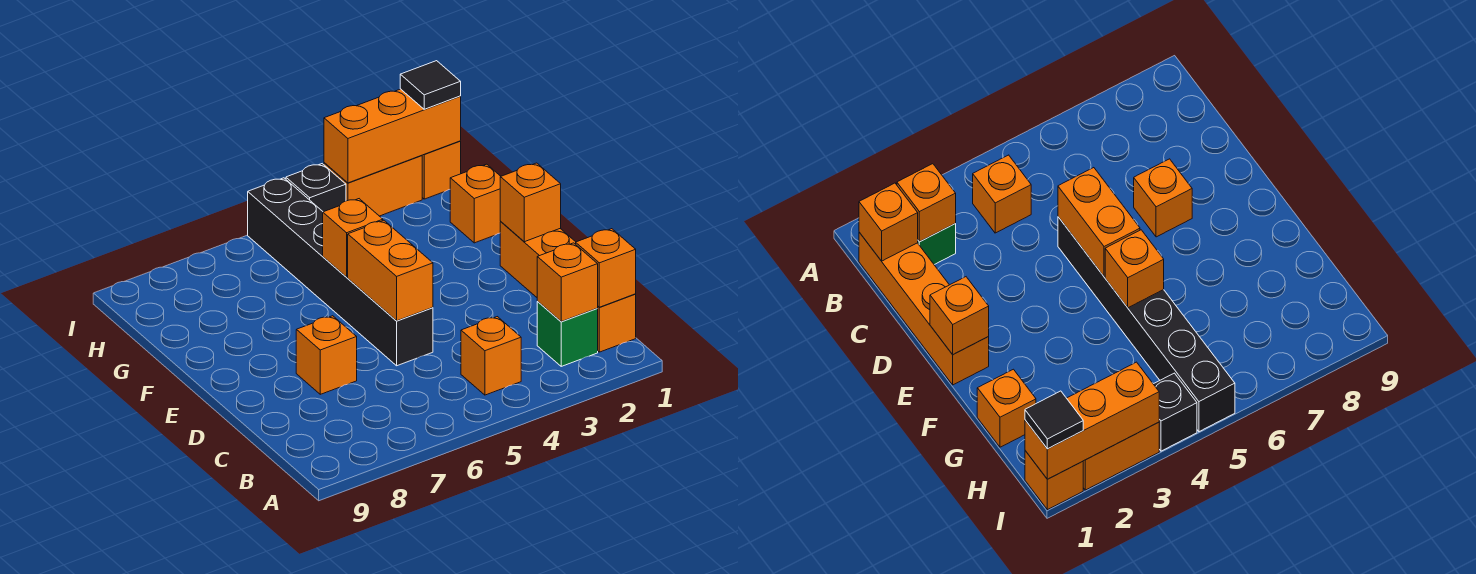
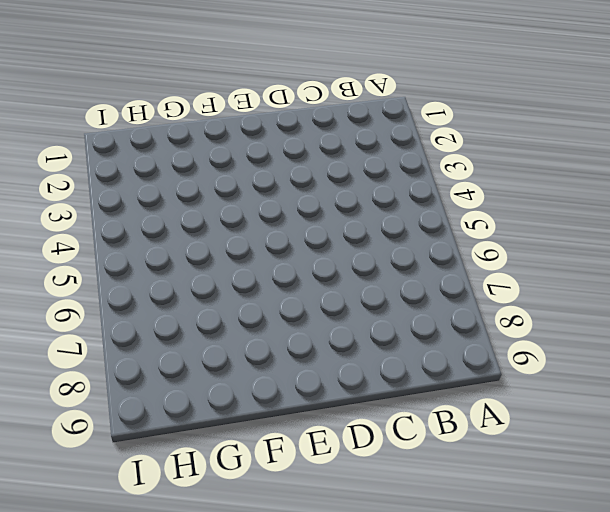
none -> orange 1x4 brick [500,222,636,352]
none -> green 1x1 brick [537,302,598,366]
none -> orange 1x1 brick [461,317,521,395]

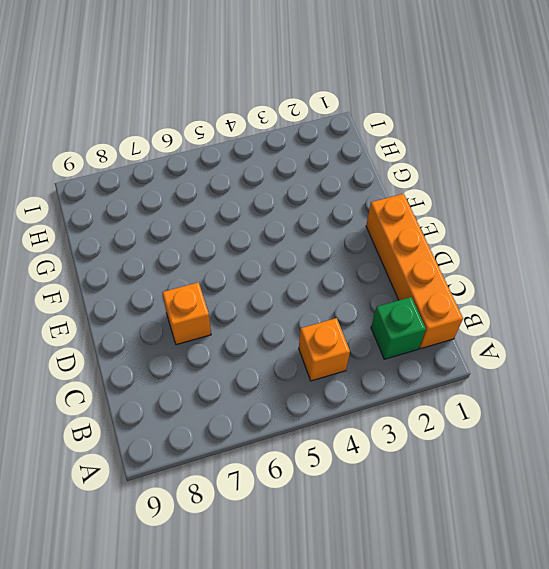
none -> black 1x6 brick [248,178,433,366]
none -> orange 1x1 brick [450,164,501,243]
none -> orange 1x1 brick [422,141,461,199]

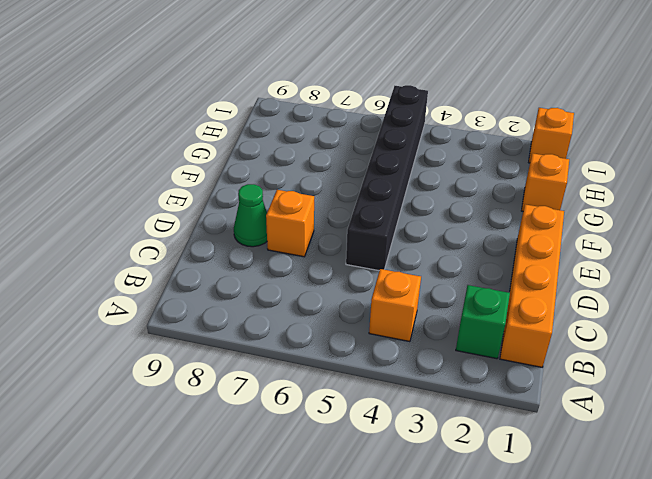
green 1x1 cone [234,184,267,247] -> none
none -> orange 1x2 brick [324,155,422,216]
none -> black 1x1 brick [286,164,346,212]
none -> orange 1x1 brick [576,229,636,307]

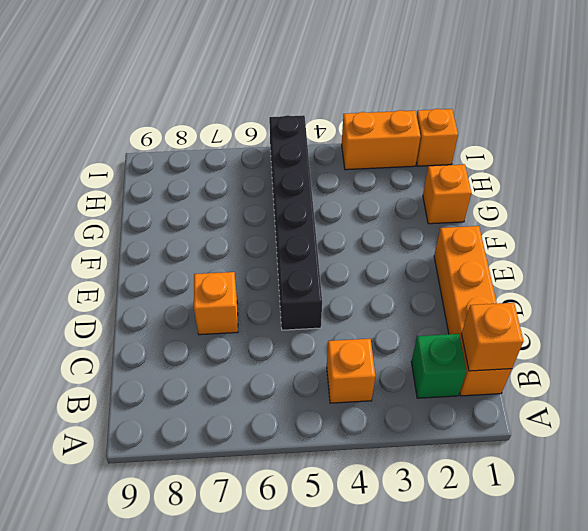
none -> black 1x1 brick [286,164,346,212]
none -> orange 1x1 brick [537,243,598,322]
none -> orange 1x2 brick [348,221,433,321]

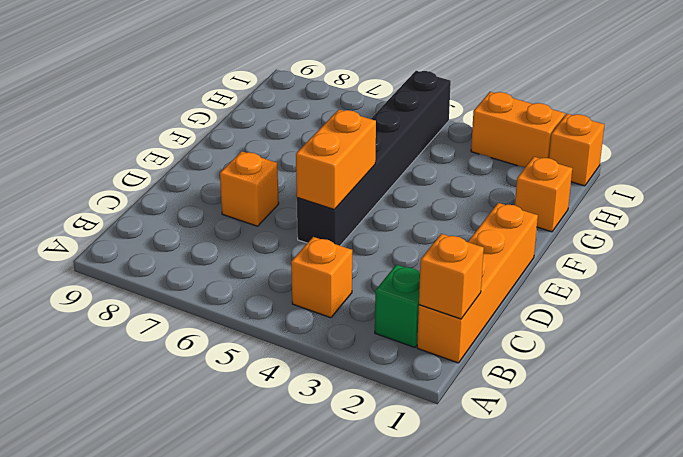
none -> black 1x1 brick [286,164,346,212]
none -> orange 1x1 brick [537,243,598,322]
none -> orange 1x1 brick [500,163,561,242]

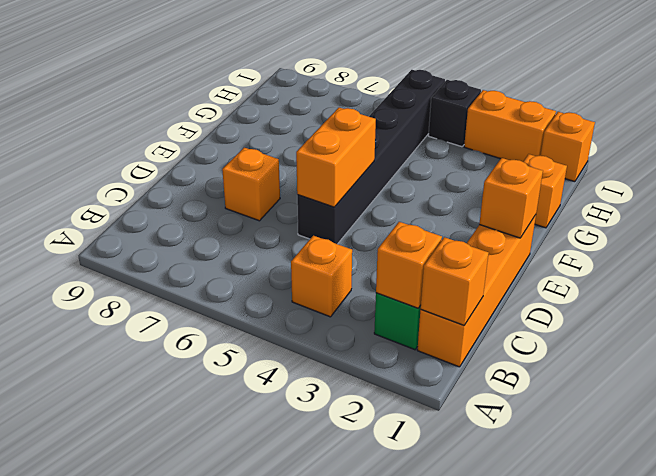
none -> orange 1x1 brick [323,199,383,277]
none -> orange 1x3 brick [324,89,461,183]
none -> black 1x1 tile [400,61,461,109]

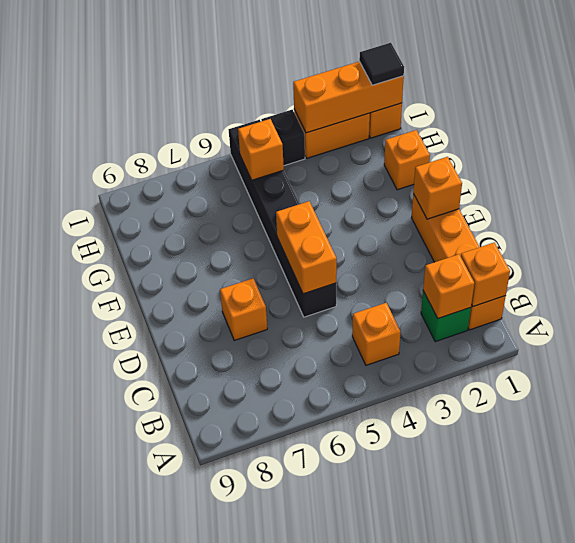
orange 1x1 brick [238,119,284,180] -> orange 1x1 brick moved to [323,199,383,277]

